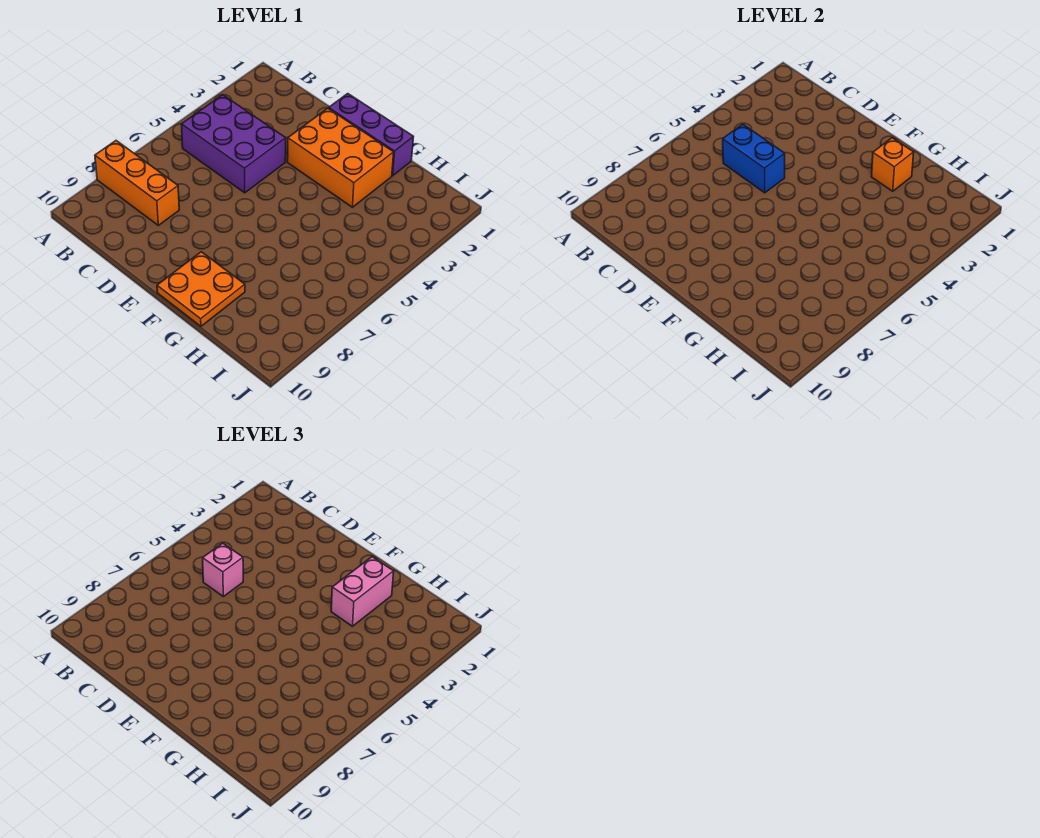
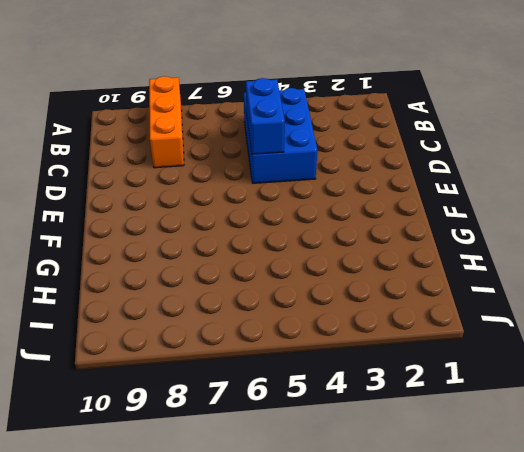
blue 2x3 brick [244,88,317,183] -> purple 2x3 brick [181,95,286,193]
none -> purple 1x3 brick [329,94,413,176]
none -> orange 2x3 brick [287,108,394,207]

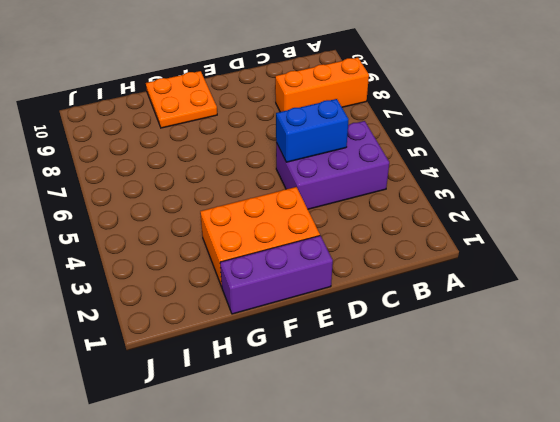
none -> orange 1x1 brick [871,138,914,191]
none -> pink 1x1 brick [203,543,243,597]

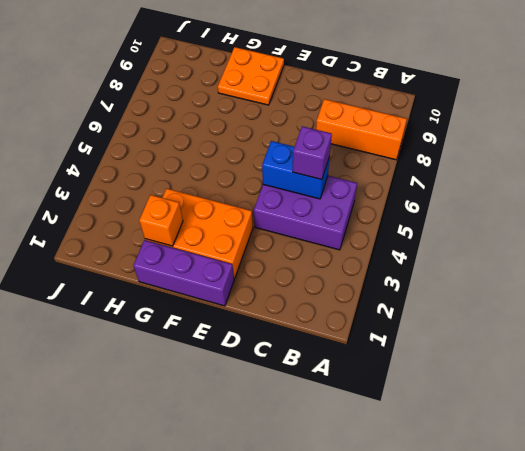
purple 1x1 brick [293,126,332,180] -> pink 1x1 brick [203,543,243,597]
none -> pink 1x2 brick [331,557,394,626]

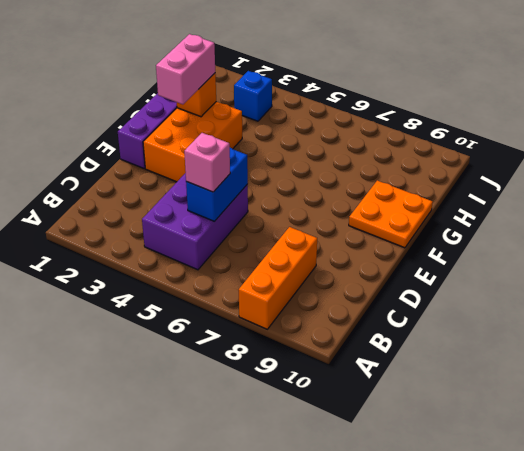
pink 1x2 brick [156,34,215,104] -> pink 1x2 brick turned to [331,557,394,626]
blue 1x1 brick [234,71,272,121] -> none

